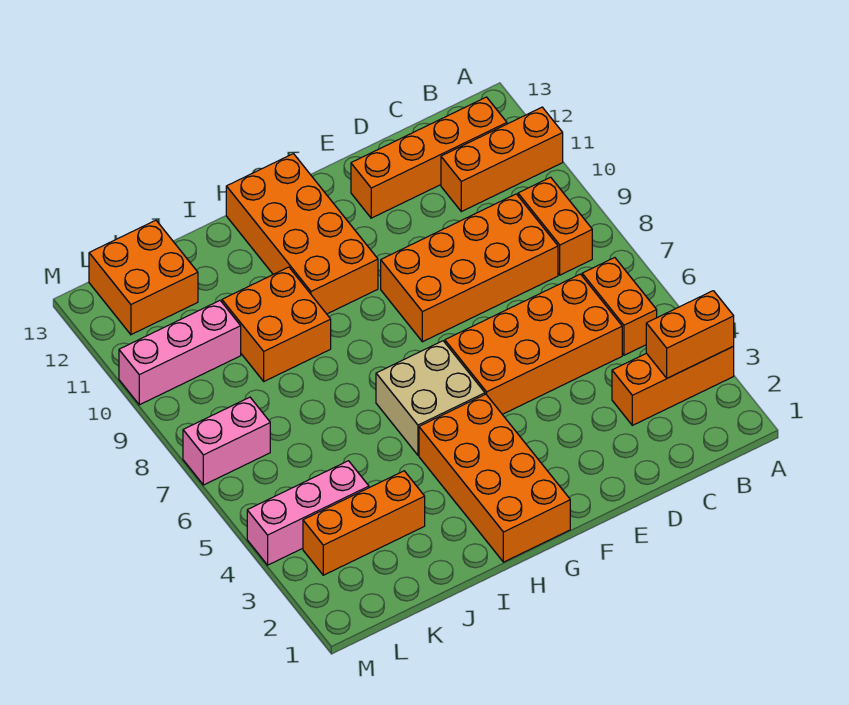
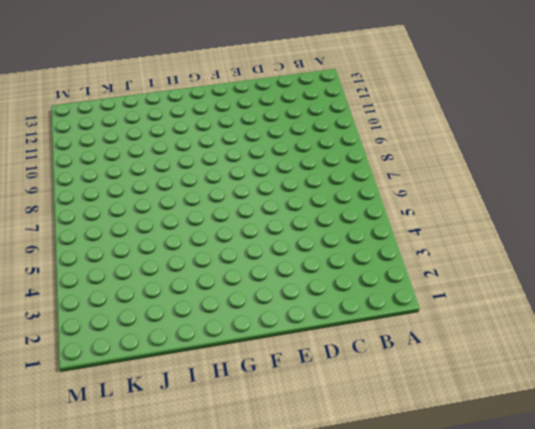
none -> orange 1x3 brick [612,346,734,425]
none -> orange 1x3 brick [441,107,563,212]
none -> orange 1x2 brick [582,258,657,355]

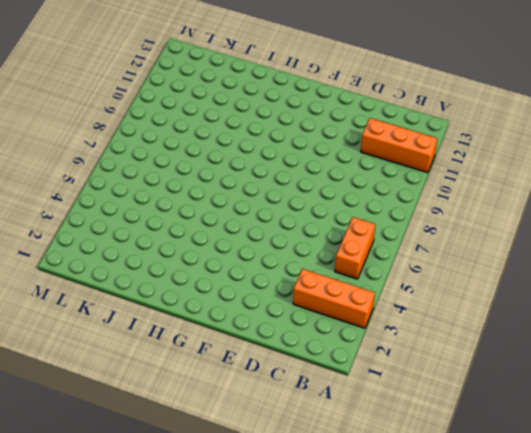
none -> orange 1x2 brick [518,177,592,275]
none -> orange 1x4 brick [351,97,507,218]
none -> orange 2x4 brick [445,274,622,414]

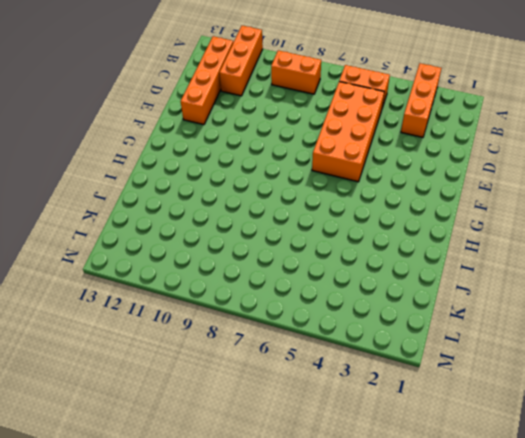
none -> orange 2x4 brick [381,194,558,342]
none -> orange 2x4 brick [419,394,570,562]
none -> tan 2x2 brick [376,341,485,455]

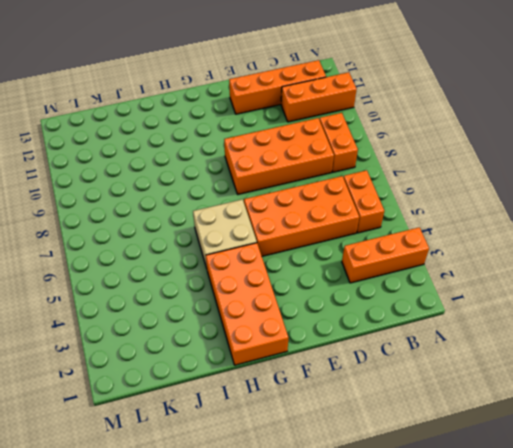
none -> orange 2x4 brick [226,154,378,314]
none -> orange 2x2 brick [222,267,331,381]
none -> orange 1x3 brick [303,471,425,575]

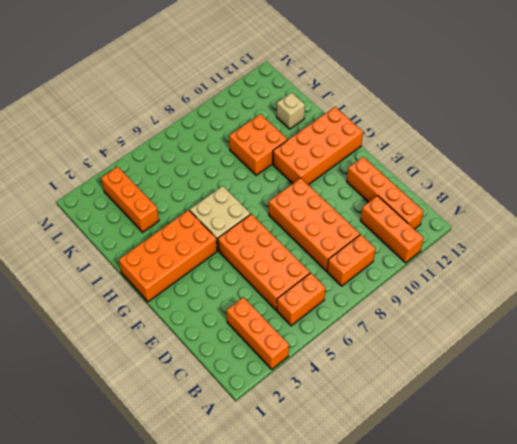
tan 1x1 brick [277,93,305,129] -> none
none -> pink 1x3 brick [247,461,369,565]
none -> pink 1x3 brick [119,301,241,405]
none -> orange 2x2 brick [89,220,198,335]

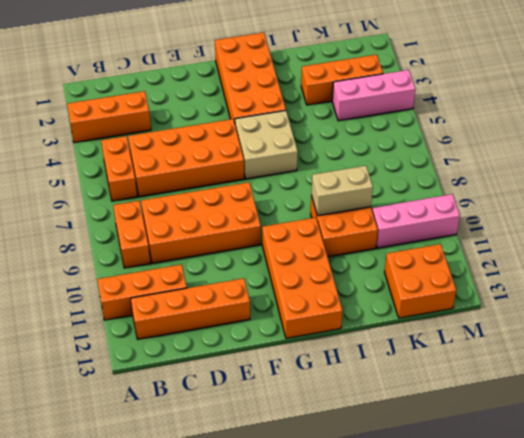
tan 1x2 brick [311,166,373,216] -> none
none -> pink 1x2 brick [183,397,270,485]
none -> orange 1x2 brick [646,291,734,378]

